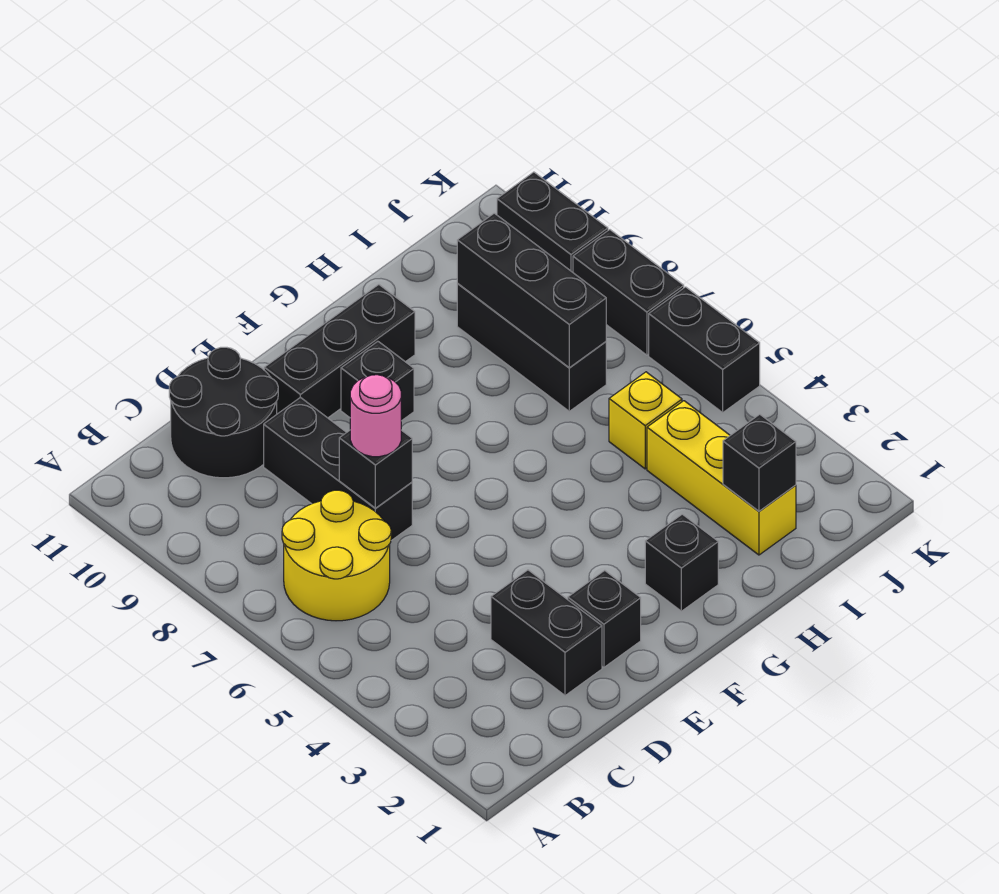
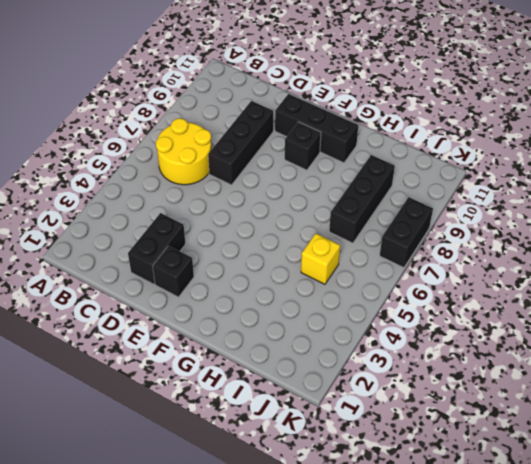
none -> black 2x2 round brick [169,347,278,478]
none -> black 1x1 brick [645,514,718,611]
none -> yellow 1x3 brick [647,401,796,555]

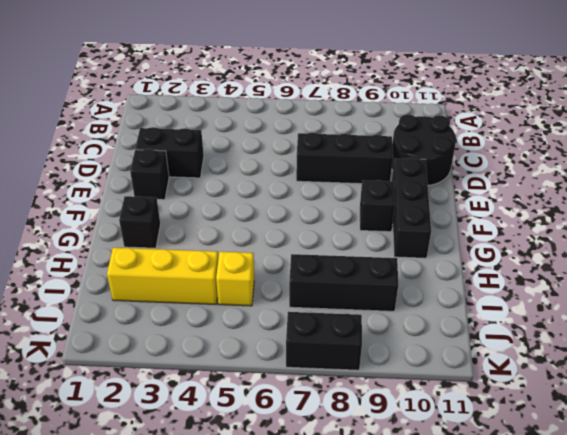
none -> yellow 2x2 round brick [282,490,391,621]
none -> black 1x2 brick [649,287,760,412]
none -> black 1x2 brick [497,172,608,272]

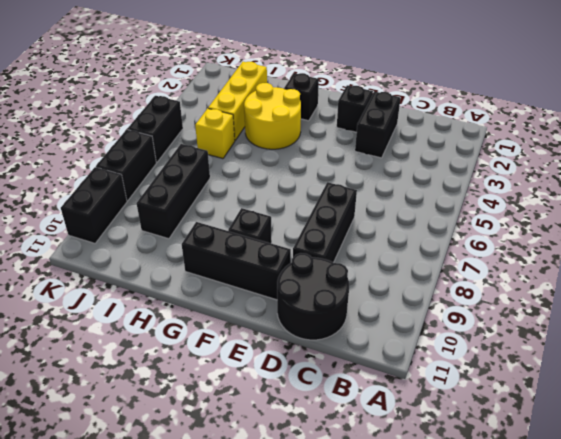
yellow 2x2 round brick [244,83,301,149] -> yellow 2x2 round brick moved to [282,490,391,621]
none -> black 1x1 brick [339,430,412,508]
none -> black 1x1 brick [723,414,796,511]
none -> black 1x3 brick [457,213,606,368]

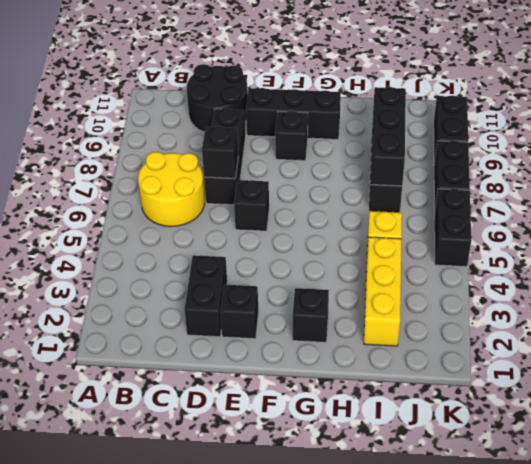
black 1x1 brick [234,180,269,231] -> black 1x1 brick moved to [723,414,796,511]
none -> pink 1x1 round brick [350,375,401,457]

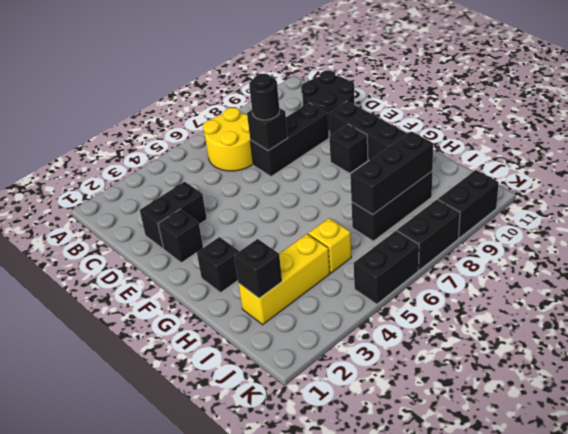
black 1x1 round brick [249,74,280,120] -> pink 1x1 round brick [350,375,401,457]

